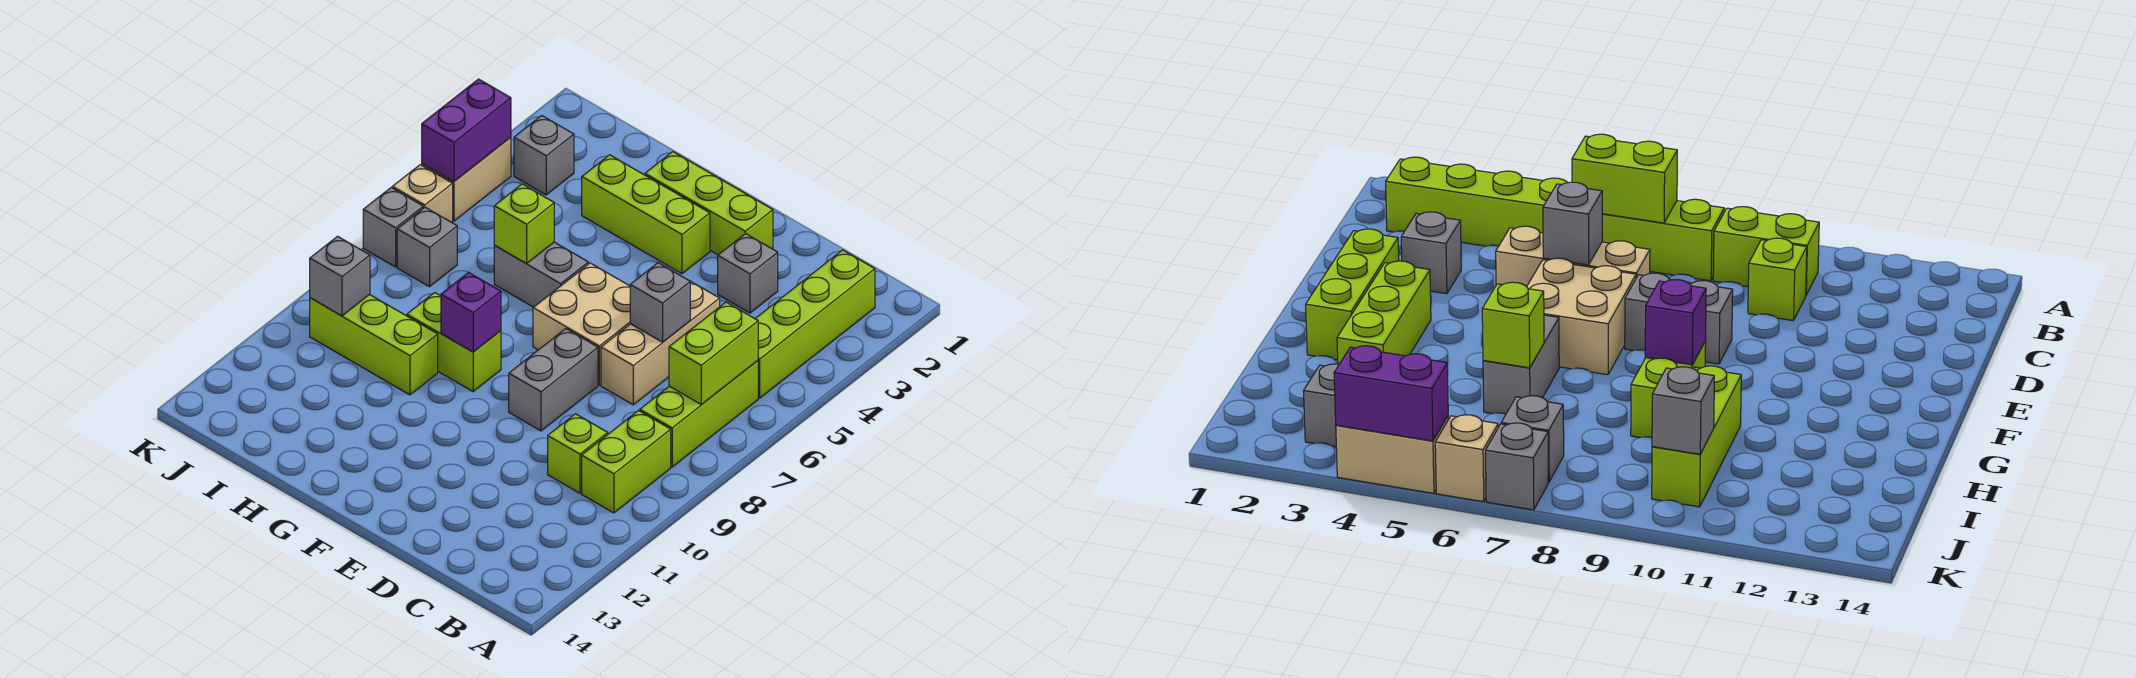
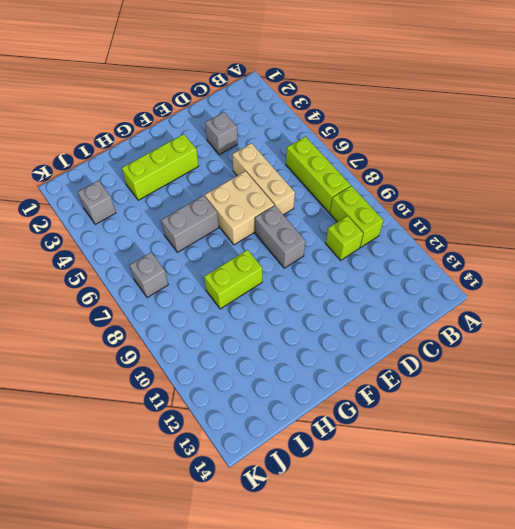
none -> lime 1x4 brick [755,250,875,398]
none -> lime 1x3 brick [645,152,773,255]
none -> lime 1x3 brick [310,295,438,395]

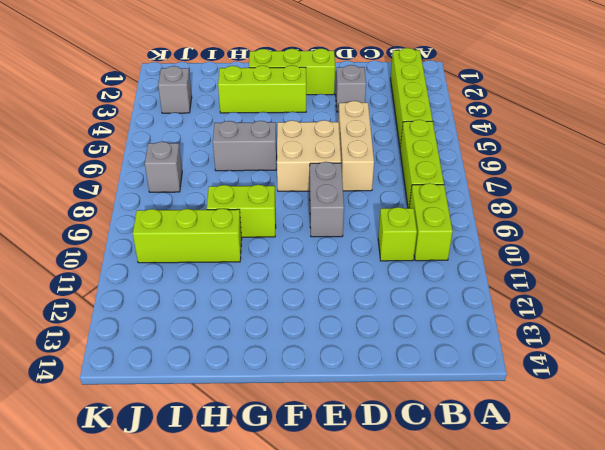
none -> tan 1x2 brick [422,137,511,221]
none -> tan 1x1 brick [392,165,453,222]
none -> grey 1x1 brick [363,188,423,267]

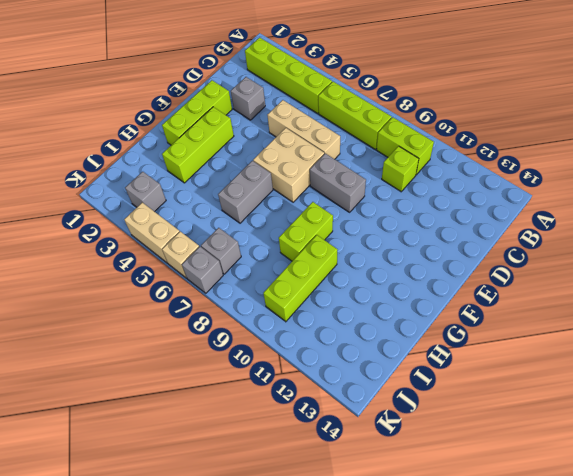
none -> lime 1x2 brick [669,302,758,405]
none -> grey 1x1 brick [630,263,690,342]
none -> purple 1x1 brick [441,272,501,352]

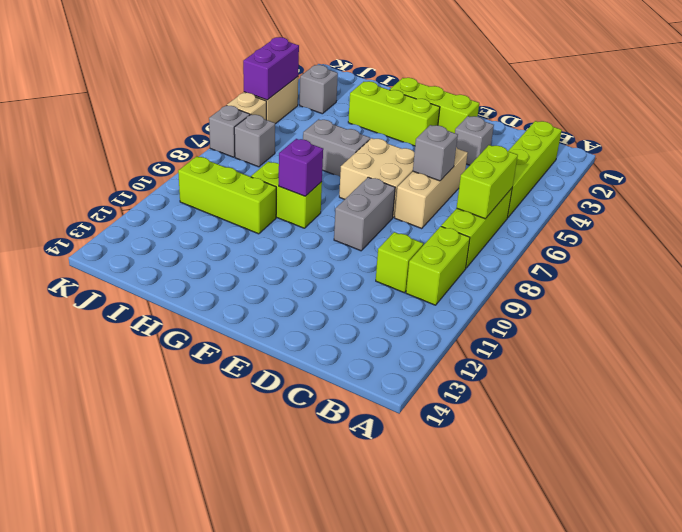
none -> lime 1x1 brick [494,184,554,264]
none -> grey 1x1 brick [310,236,370,316]

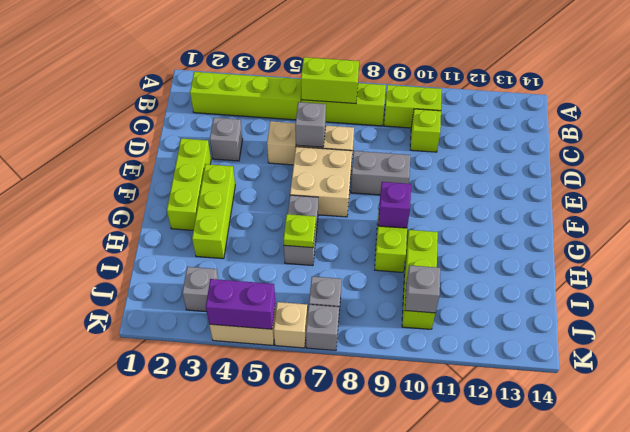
lime 1x1 plate [284,214,316,248] -> lime 1x1 brick [494,184,554,264]

